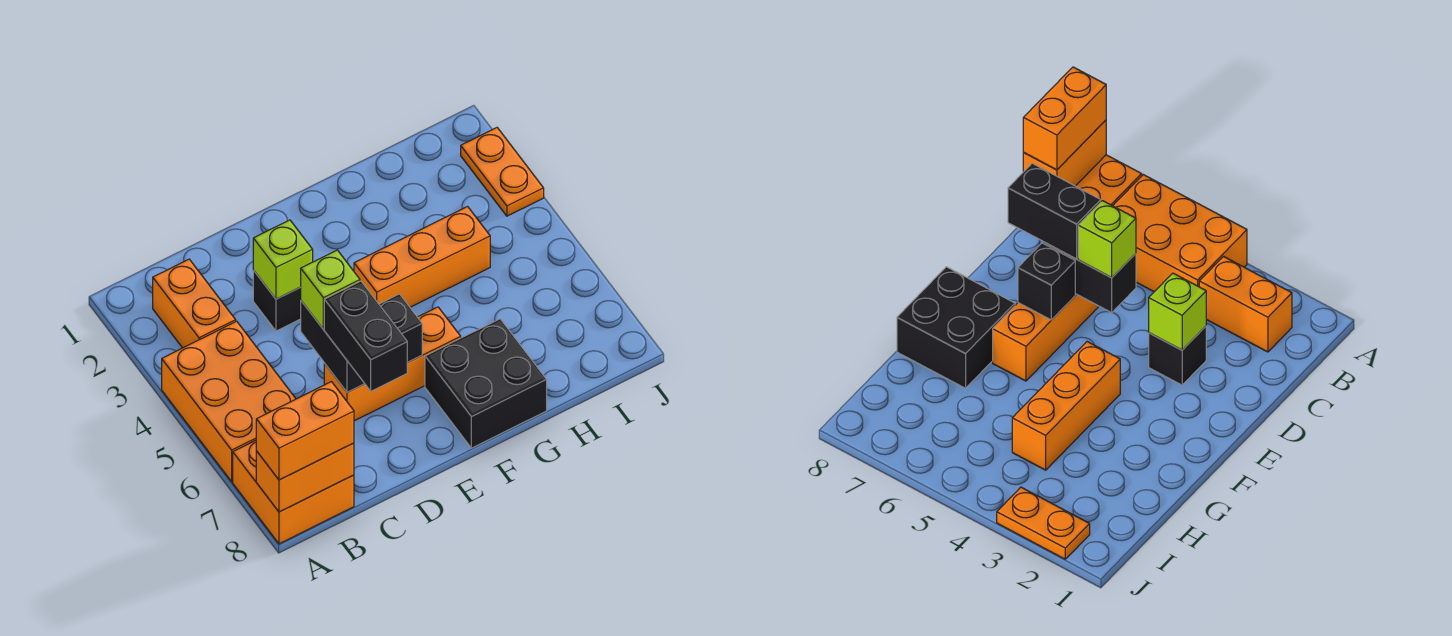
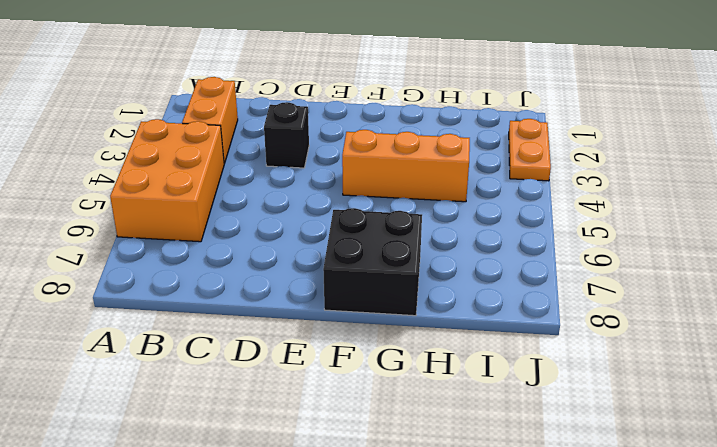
none -> orange 2x2 brick [233,440,354,544]
none -> orange 1x3 brick [324,307,461,421]
none -> orange 1x2 brick [256,443,354,512]

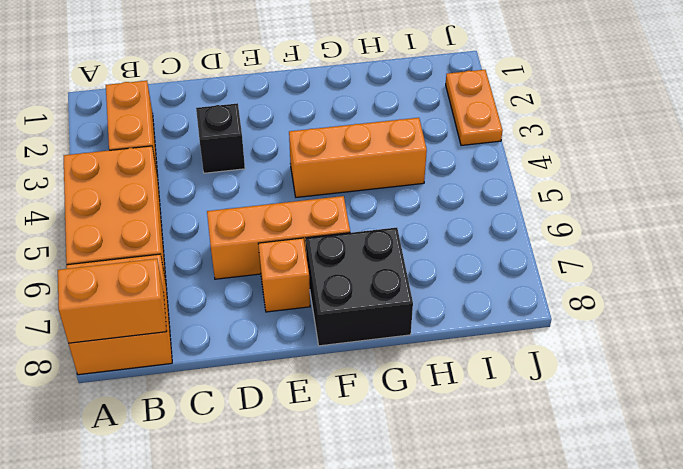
orange 1x1 brick [258,238,310,312] -> none
none -> lime 1x1 brick [253,220,313,299]
none -> black 1x2 brick [301,301,365,392]
none -> black 1x1 brick [379,294,422,362]

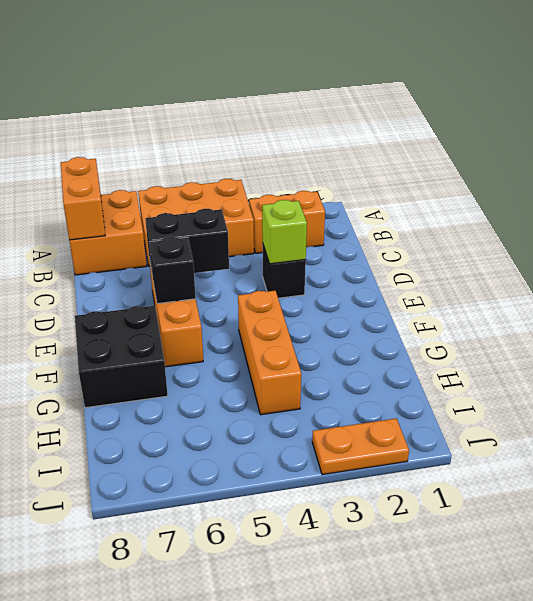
none -> orange 1x2 brick [256,382,354,480]
none -> lime 1x1 brick [301,250,360,329]
none -> black 1x2 brick [324,281,408,391]

